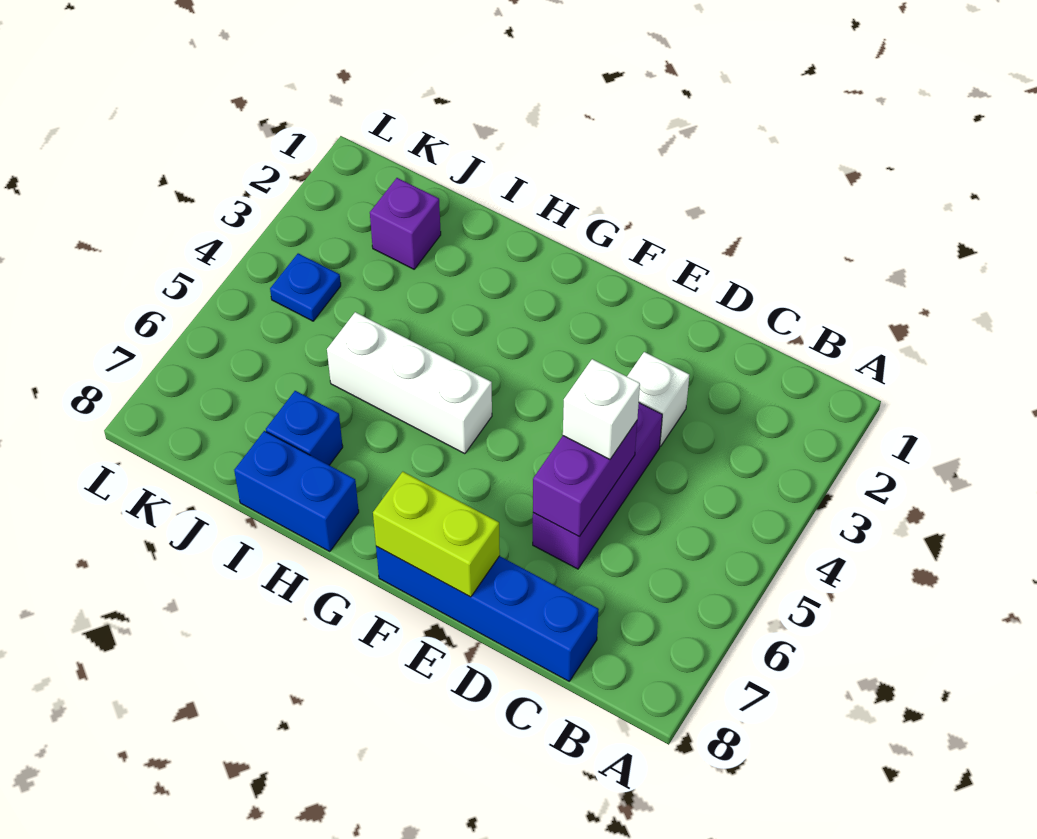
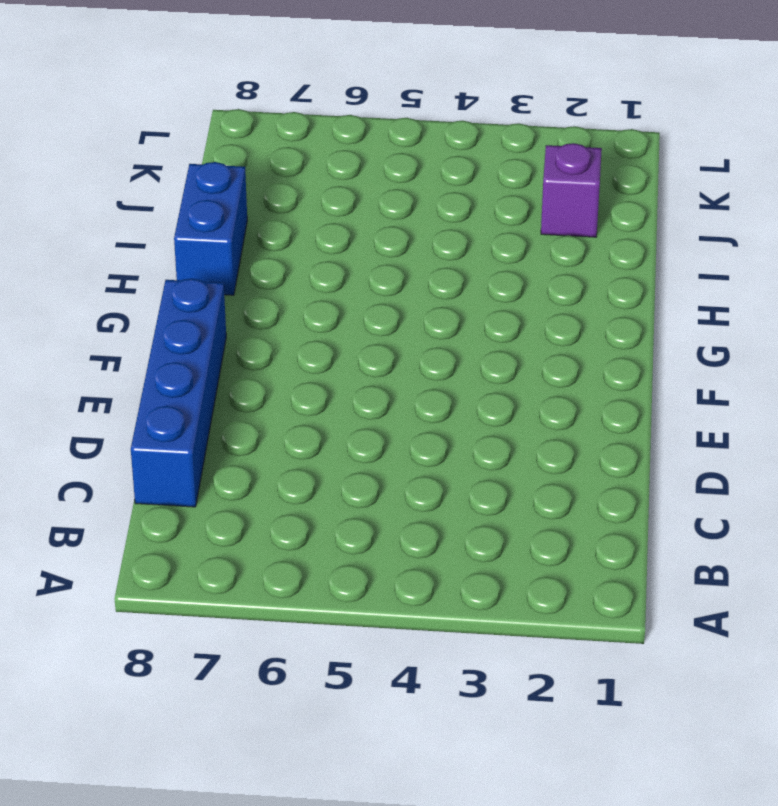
none -> white 1x1 brick [627,352,689,446]
none -> purple 1x3 brick [533,403,662,569]

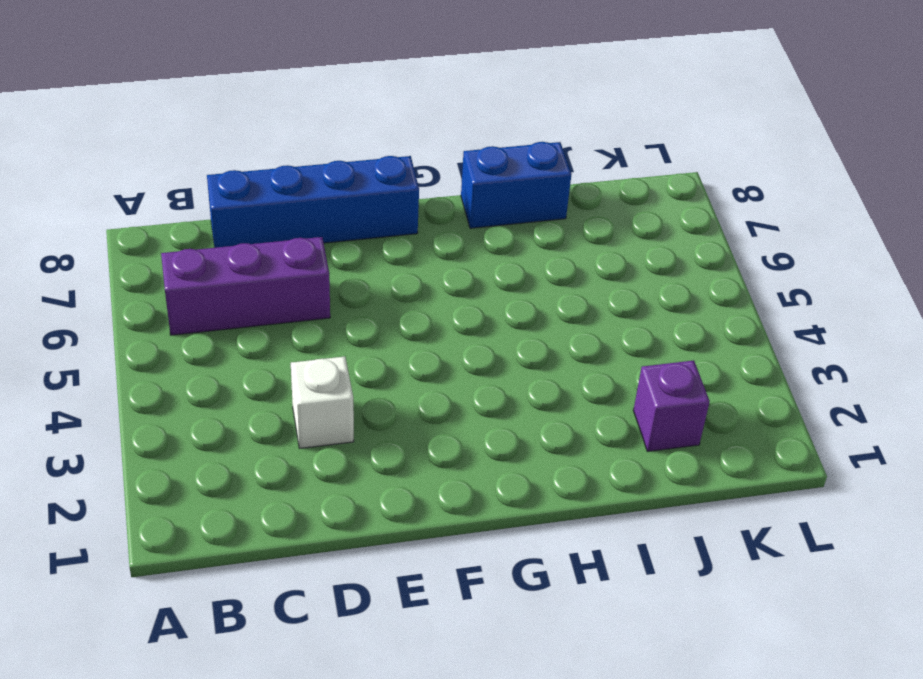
purple 1x3 brick [161,237,330,335] -> purple 1x3 brick turned to [533,403,662,569]
none -> white 1x3 brick [327,312,492,454]
none -> blue 1x1 brick [266,391,343,465]

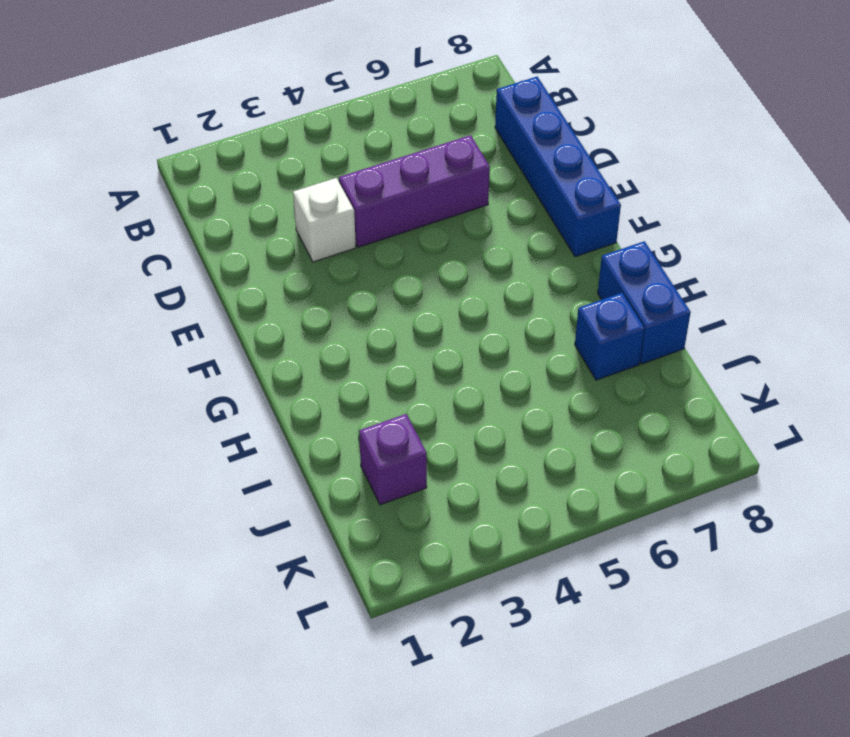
none -> white 1x3 brick [327,312,492,454]
none -> blue 1x1 plate [270,253,341,321]

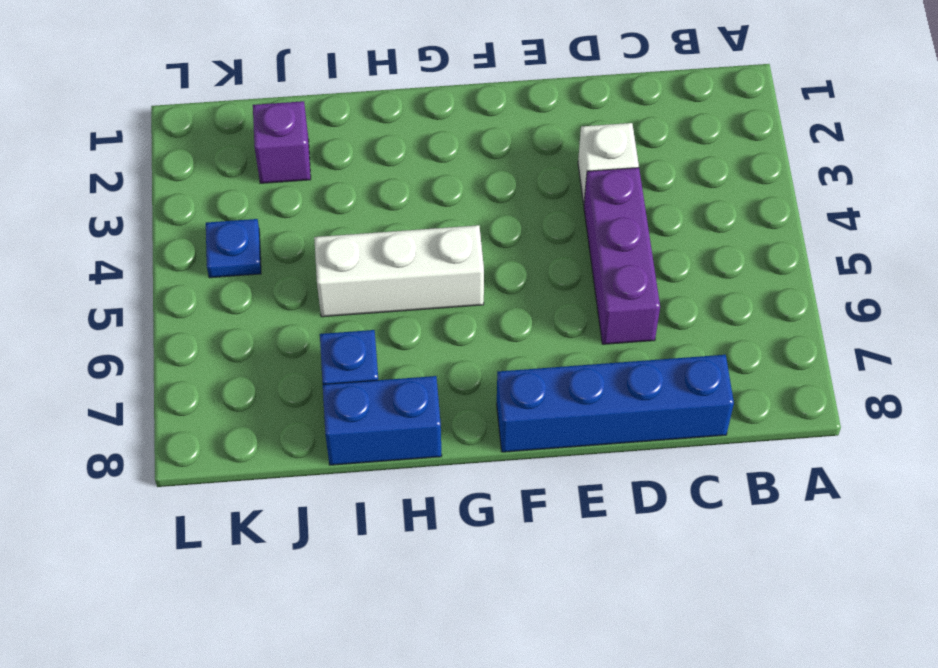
none -> purple 1x2 brick [533,421,637,536]
none -> lime 1x2 brick [373,472,500,597]

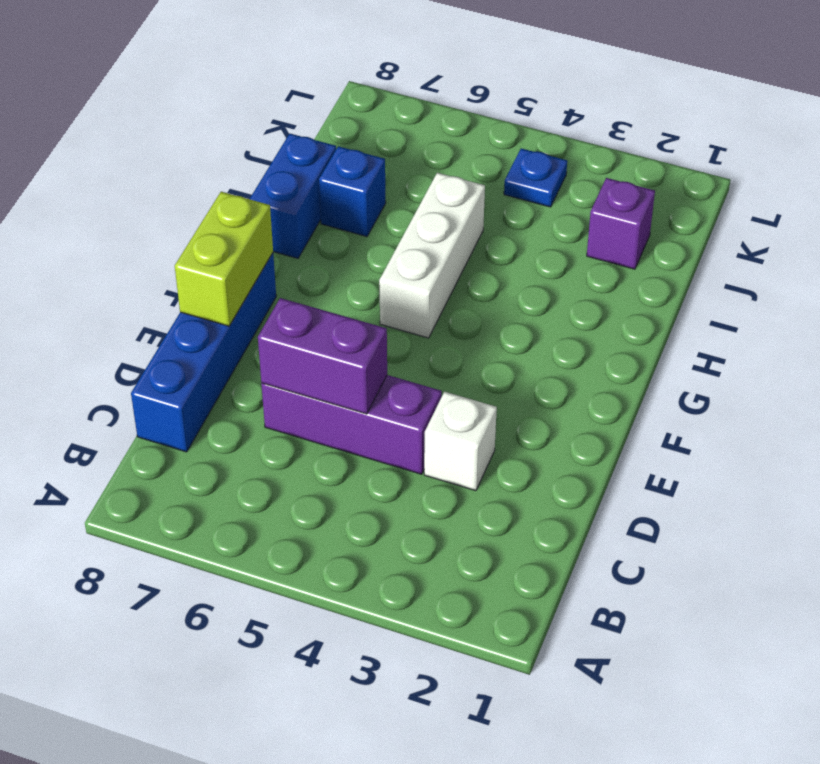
none -> white 1x1 brick [563,359,640,459]

